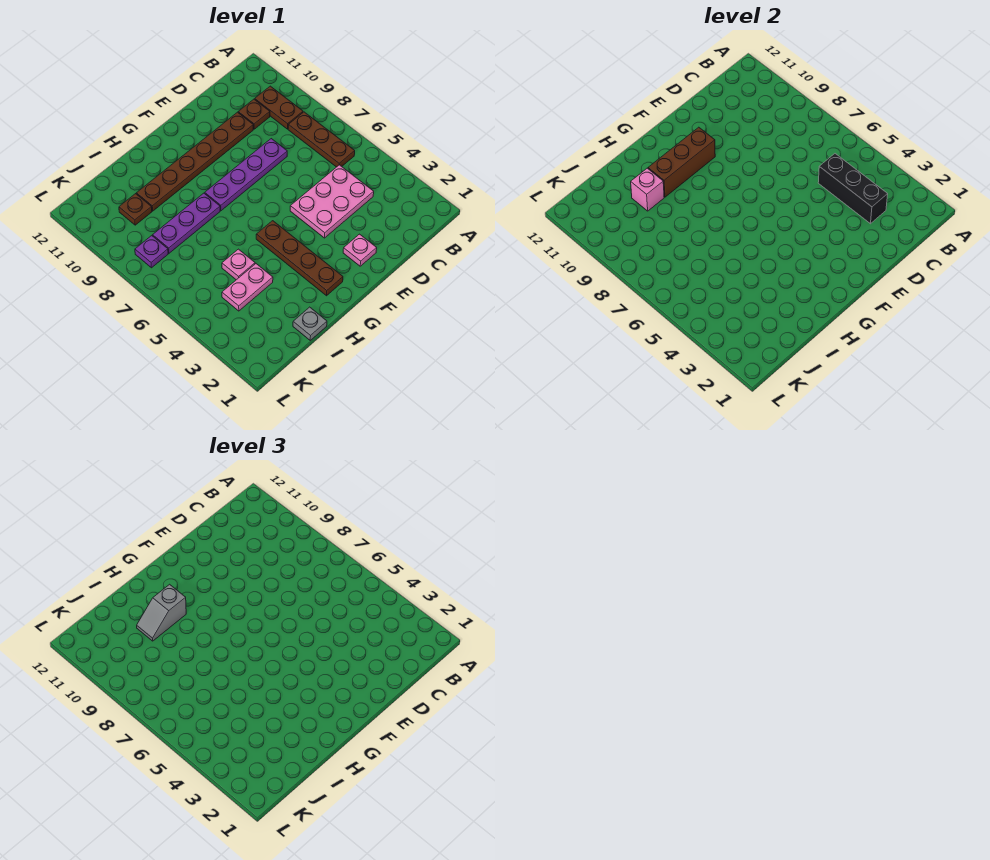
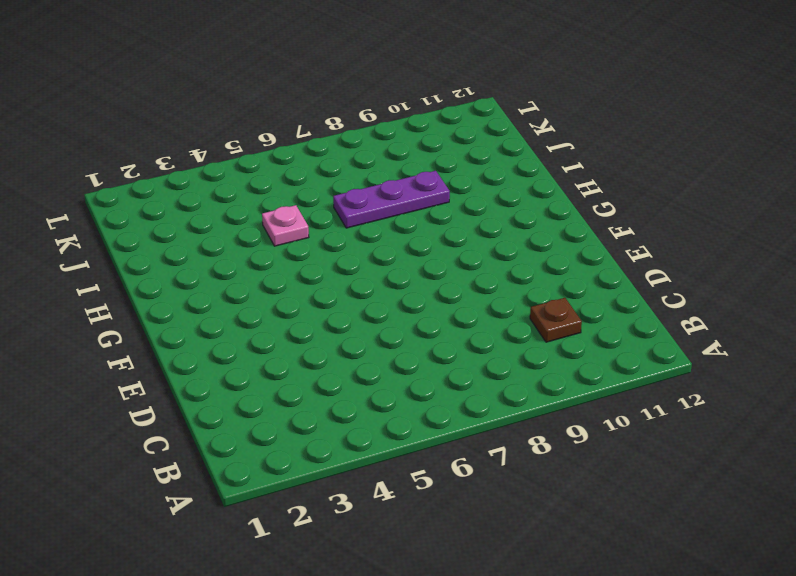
purple 1x3 plate [333,171,450,228] -> purple 1x3 plate turned to [153,193,220,253]
none -> brown 1x3 plate [288,112,355,167]
none -> brown 1x2 plate [255,86,303,129]
none -> pink 2x3 plate [290,165,374,238]

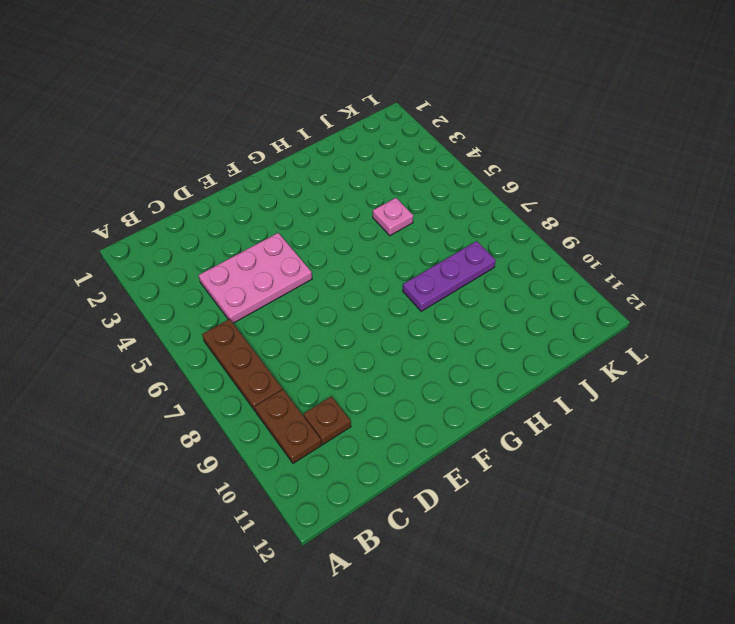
none -> purple 1x4 plate [205,139,287,211]
none -> brown 1x6 plate [136,112,253,211]
none -> pink 1x1 plate [343,234,377,266]

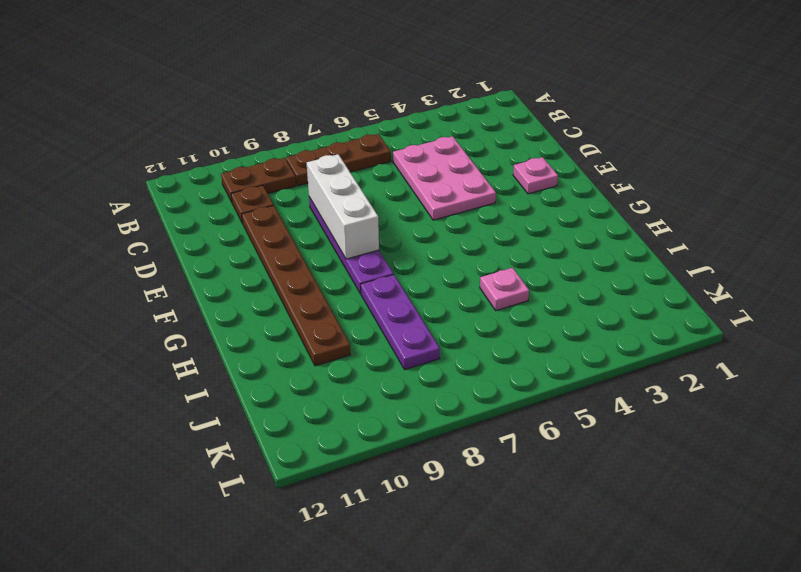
white 1x3 brick [307,154,379,259] -> none
none -> brown 1x4 plate [256,221,343,296]
none -> grey 1x1 plate [293,307,327,340]
none -> pink 1x2 plate [222,264,273,311]

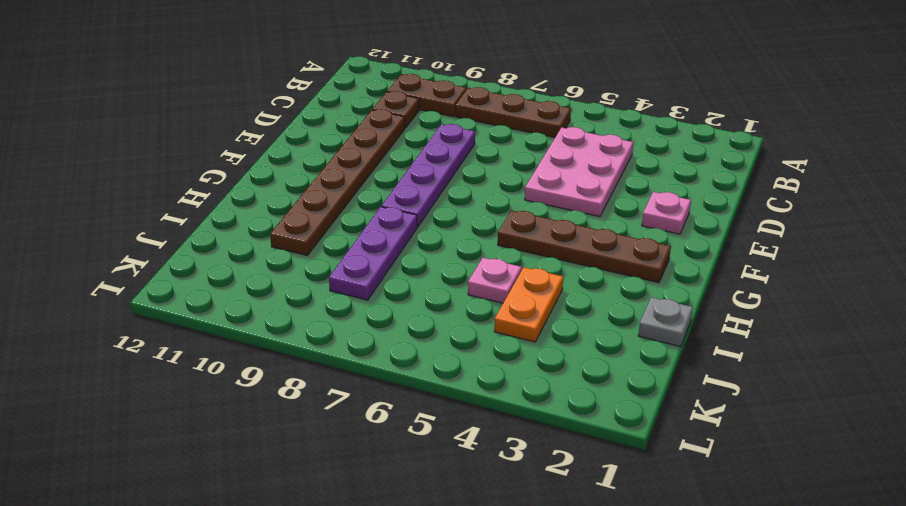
orange 1x2 plate [494,267,563,342] -> pink 1x2 plate [222,264,273,311]
none -> brown 1x1 plate [119,194,152,225]
none -> purple 1x1 plate [135,236,168,268]
none -> black 1x3 brick [818,154,888,224]

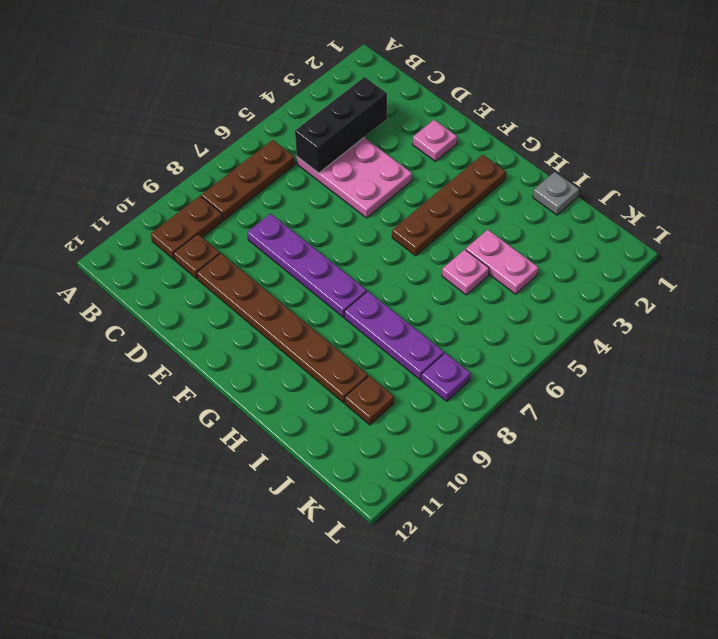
none -> brown 1x3 brick [648,127,715,197]
none -> pink 1x1 brick [631,168,664,211]
none -> grey 1x2 slope [137,584,186,641]

